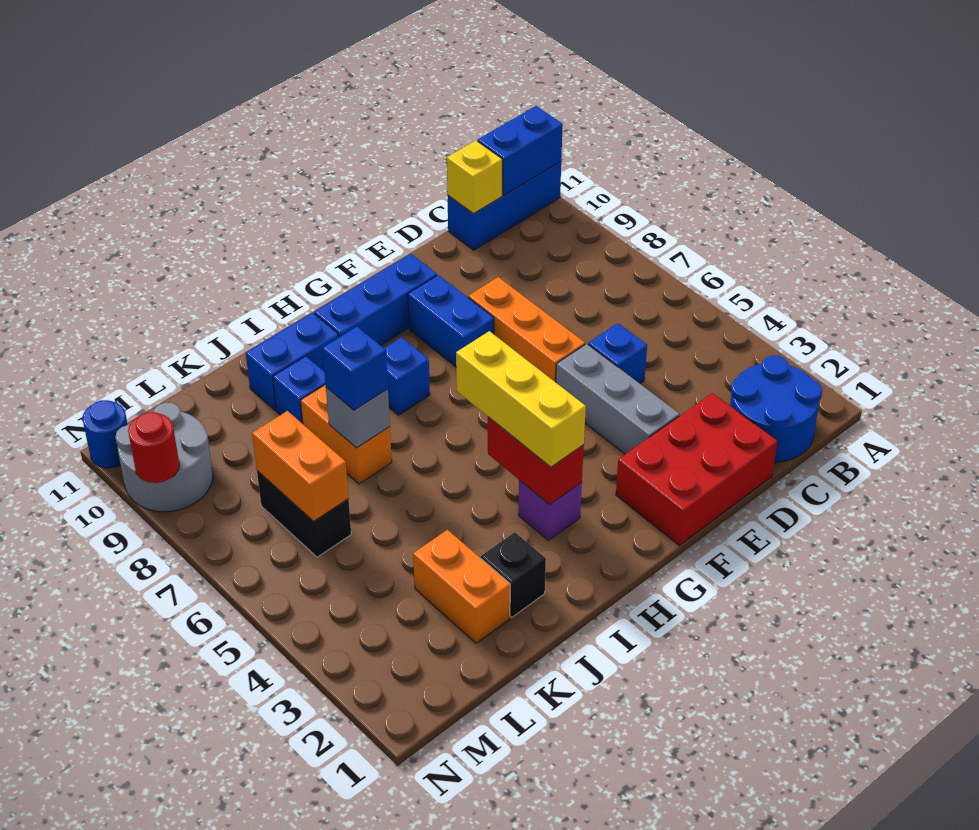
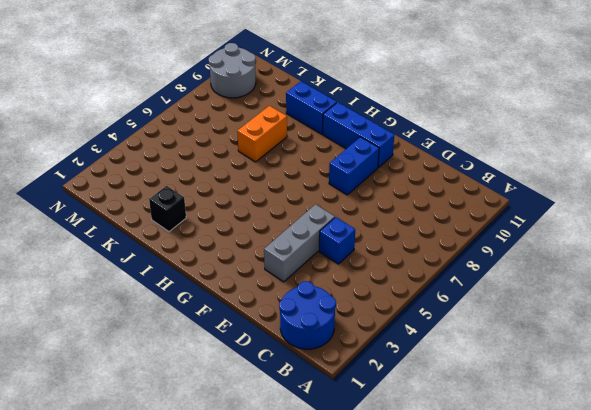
none -> blue 1x3 brick [447,162,561,250]
none -> red 2x3 brick [616,393,777,545]
none -> orange 1x3 brick [468,277,585,382]

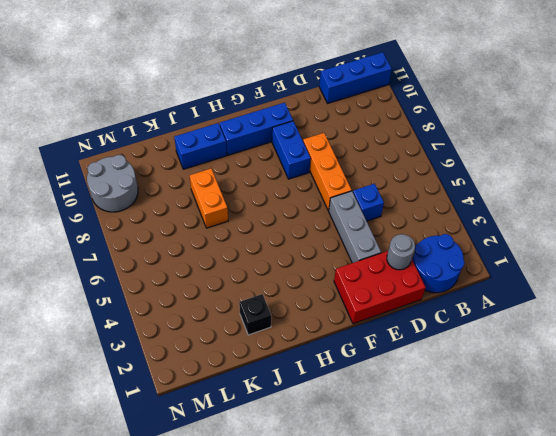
grey 1x1 round brick [387,234,415,270] -> none
none -> purple 1x1 brick [519,480,582,540]
none -> blue 1x1 brick [384,337,430,415]
none -> blue 1x1 brick [273,356,325,424]

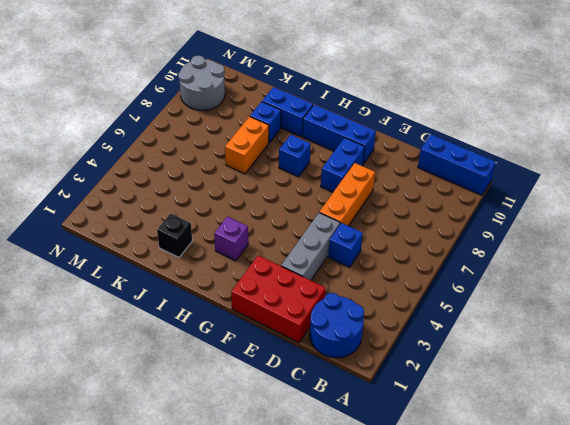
none -> orange 1x2 brick [413,530,510,643]
none -> black 1x2 brick [257,471,351,557]
none -> blue 1x1 round brick [82,400,128,468]

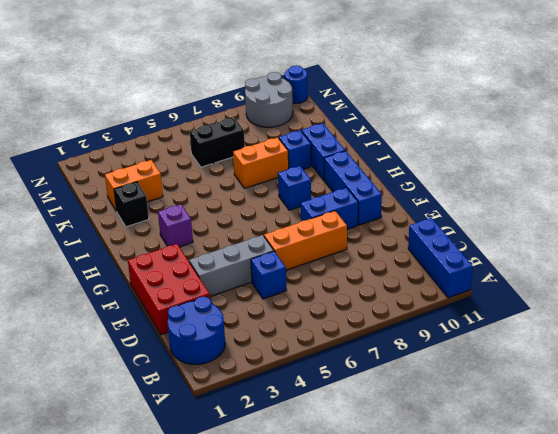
none -> blue 1x2 brick [478,106,563,195]
none -> yellow 1x1 brick [447,141,502,214]
none -> red 1x2 brick [488,417,584,504]

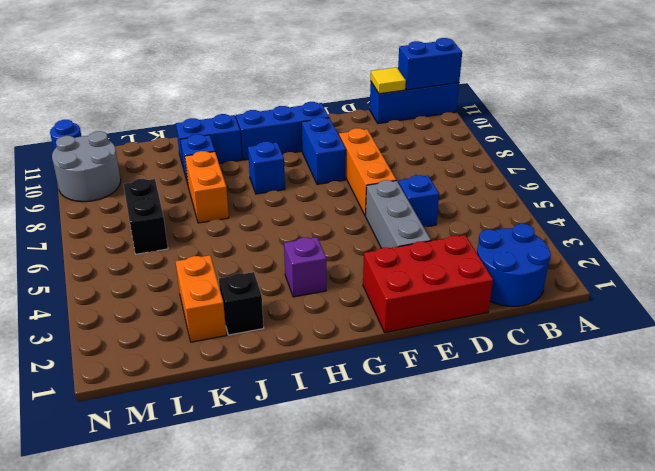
yellow 1x1 tile [371,67,406,94] -> yellow 1x1 brick [447,141,502,214]
none -> red 1x2 brick [488,417,584,504]
none -> grey 1x1 brick [326,387,390,448]
none -> orange 1x2 brick [252,411,349,521]

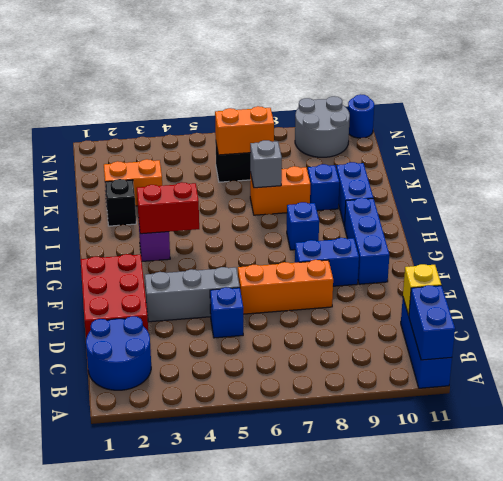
none -> red 1x1 round brick [128,412,180,483]
none -> yellow 1x3 brick [456,331,586,467]
none -> blue 1x1 brick [322,327,388,410]

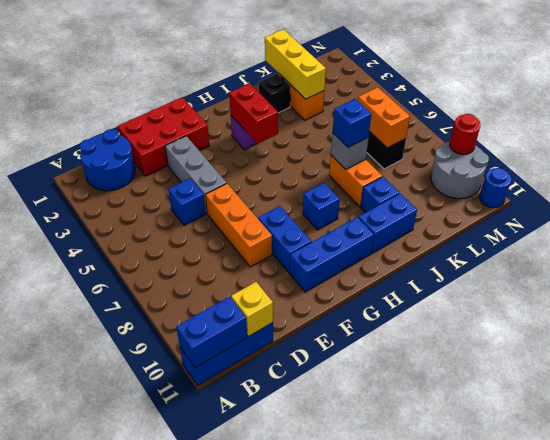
yellow 1x3 brick [265,29,326,99] -> yellow 1x3 brick moved to [456,331,586,467]

